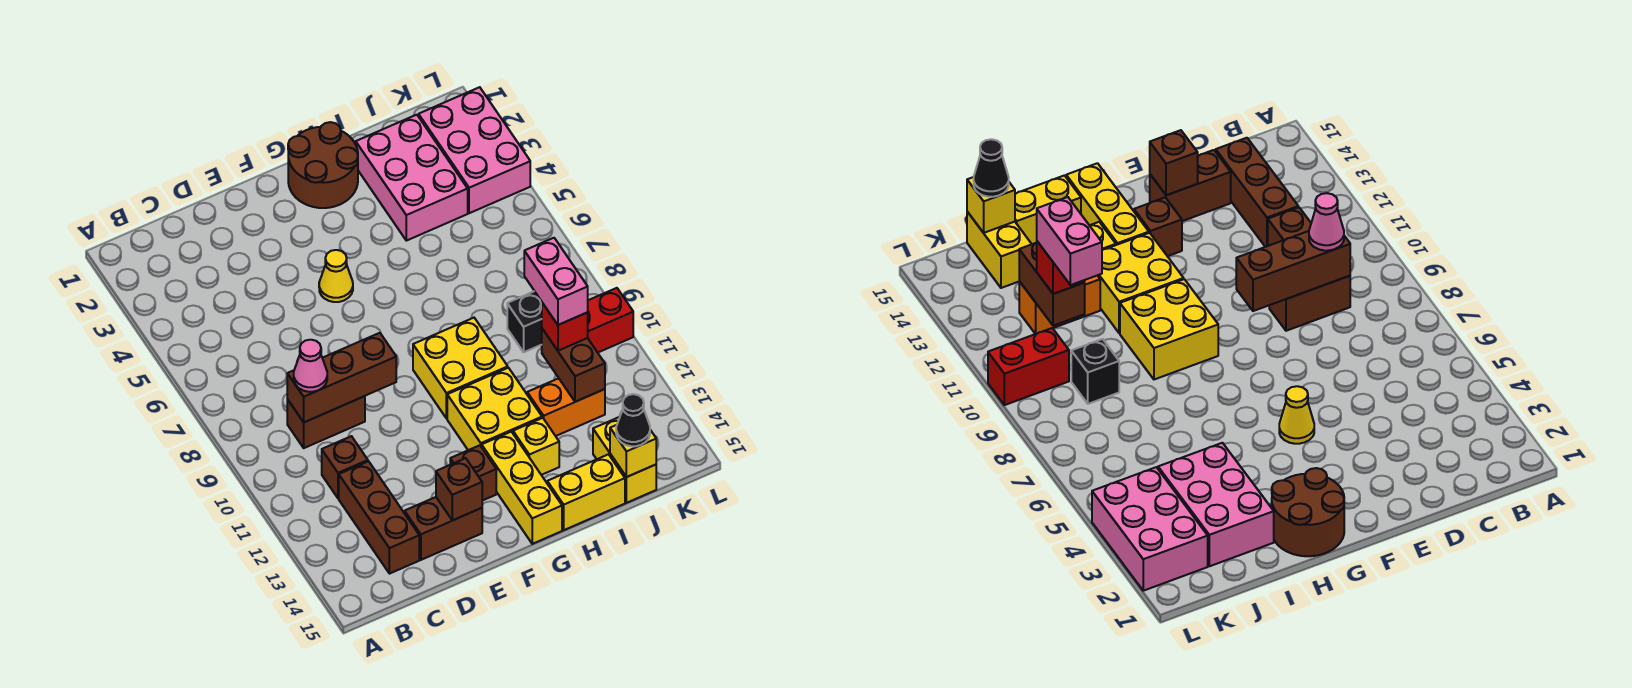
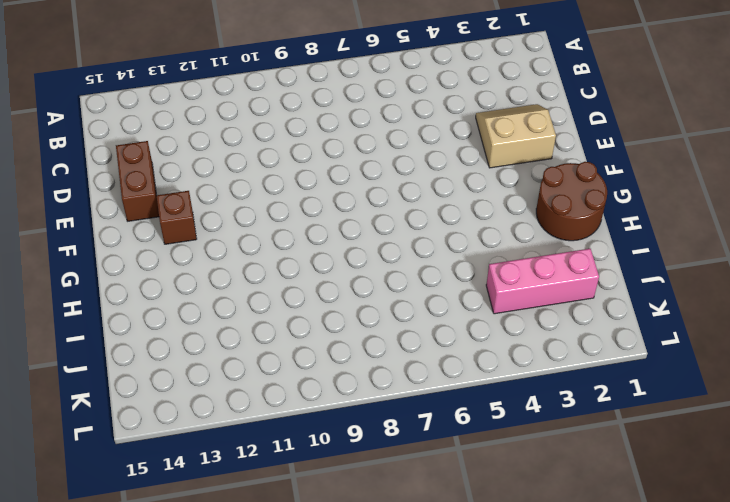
tan 2x2 slope [476,104,556,168] -> none
pink 1x3 brick [486,249,599,314] -> pink 2x3 brick [356,115,468,241]
none -> brown 1x2 brick [287,396,365,448]
none -> brown 1x1 brick [322,436,368,498]
none -> brown 1x3 brick [339,461,419,574]

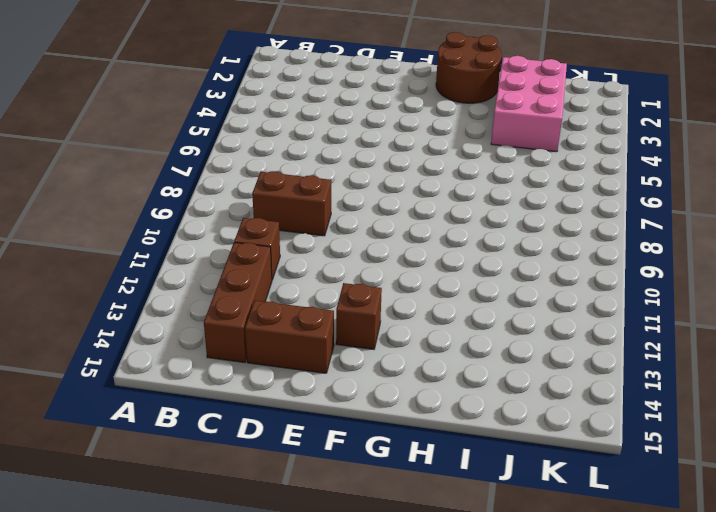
none -> yellow 1x1 cone [319,250,353,302]
none -> yellow 2x2 brick [413,318,508,419]
none -> yellow 2x2 brick [447,368,542,450]

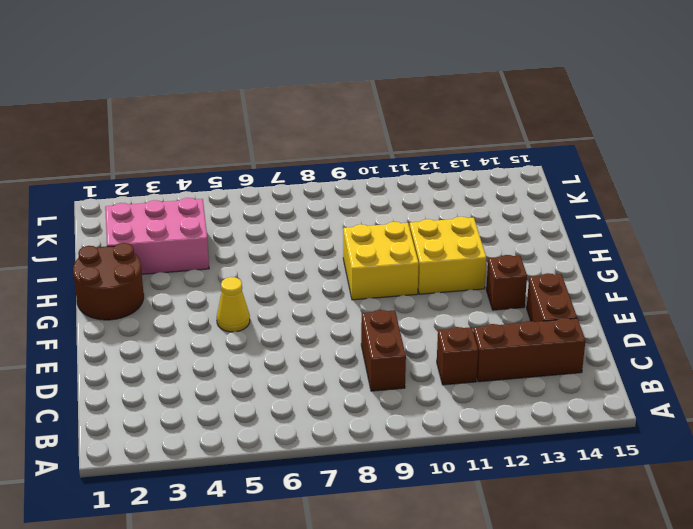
none -> yellow 1x3 brick [482,432,562,544]
none -> yellow 1x1 brick [513,418,559,475]
none -> yellow 1x2 brick [547,454,625,530]

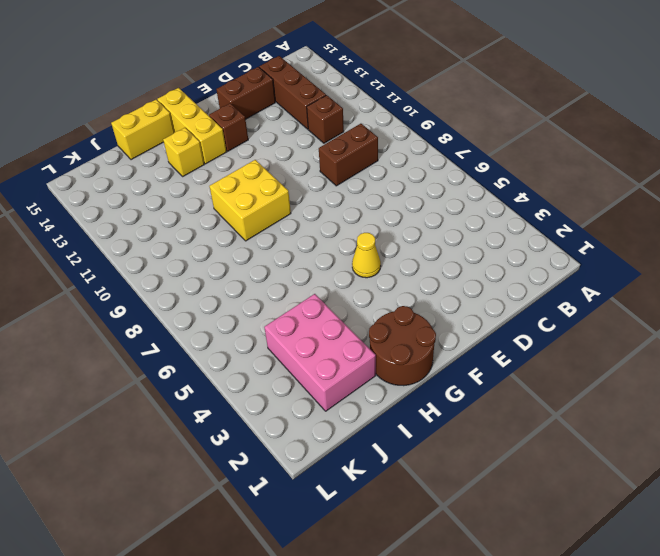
none -> yellow 2x2 brick [447,368,542,450]
none -> orange 1x2 brick [527,378,605,436]
none -> black 1x1 brick [507,291,542,352]

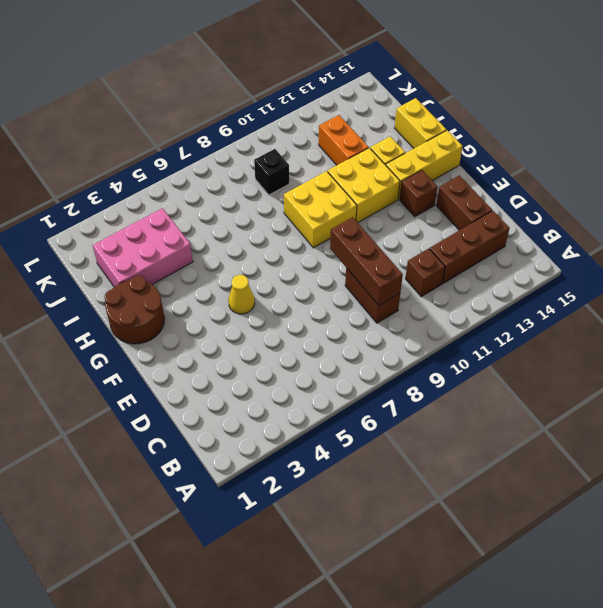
none -> yellow 1x2 brick [593,417,656,503]
none -> pink 2x3 brick [419,87,530,213]
none -> red 1x2 brick [588,288,633,352]

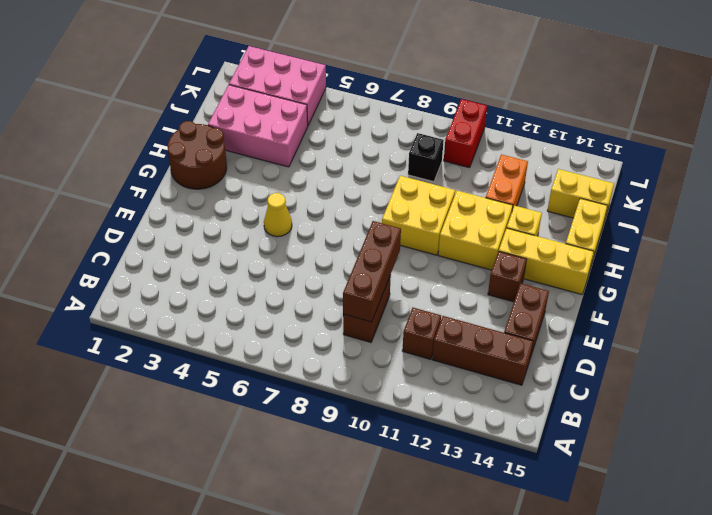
none -> brown 1x1 brick [436,458,482,520]
none -> brown 1x2 brick [542,329,605,402]
none -> yellow 1x1 brick [610,425,656,477]

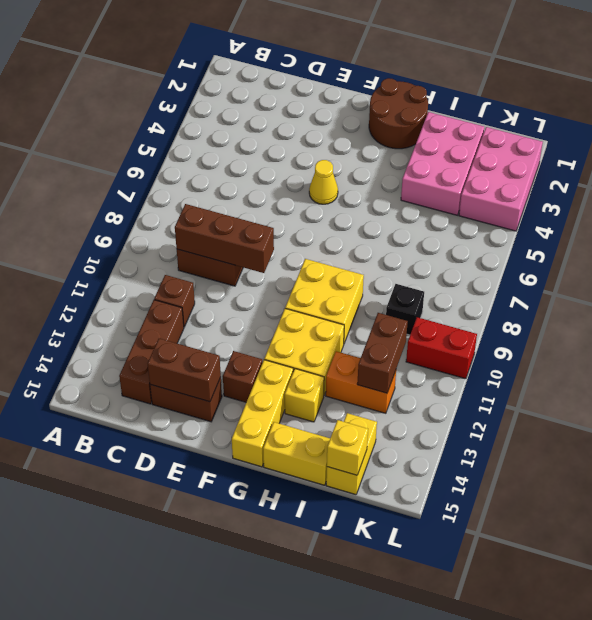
brown 1x2 brick [148,338,221,402] -> brown 1x1 brick [436,458,482,520]
none -> pink 1x1 cone [294,340,327,392]
none -> red 1x1 brick [542,303,588,351]
none -> black 1x1 cone [616,394,650,446]

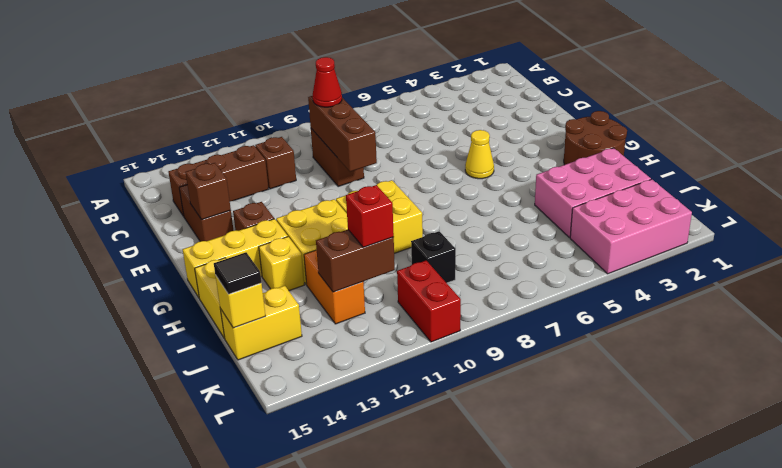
red 1x1 cone [313,57,342,107] -> pink 1x1 cone [294,340,327,392]
black 1x1 tile [214,252,261,294] -> black 1x1 cone [616,394,650,446]
none -> pink 1x2 brick [524,238,588,325]

